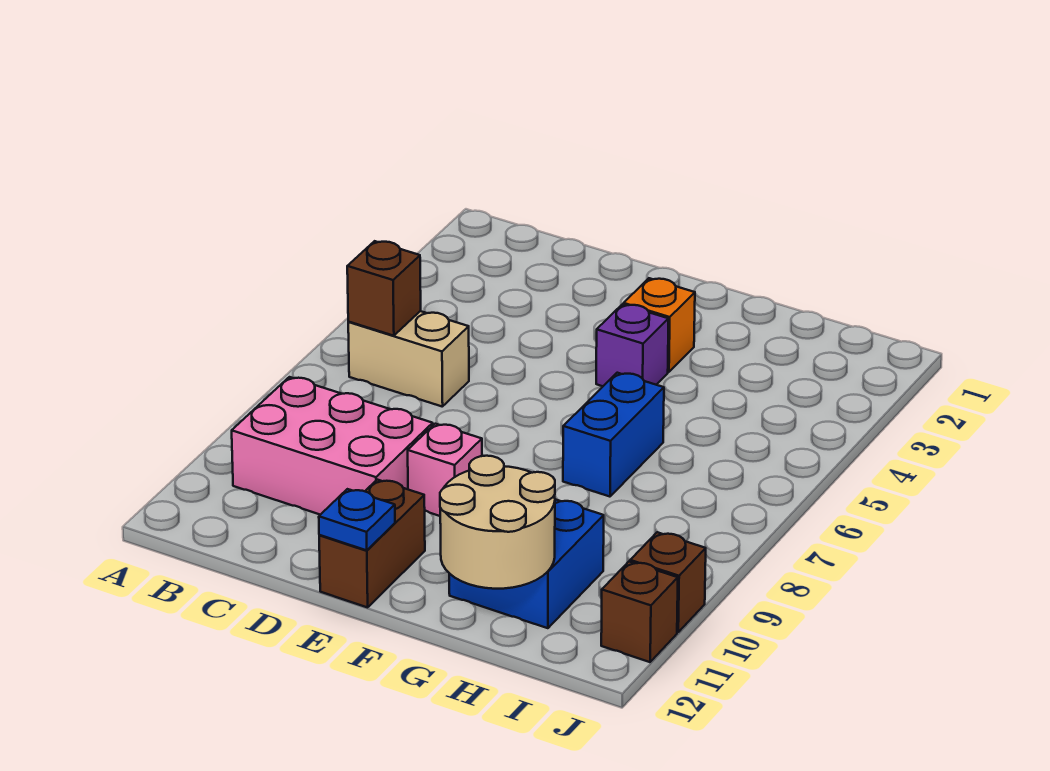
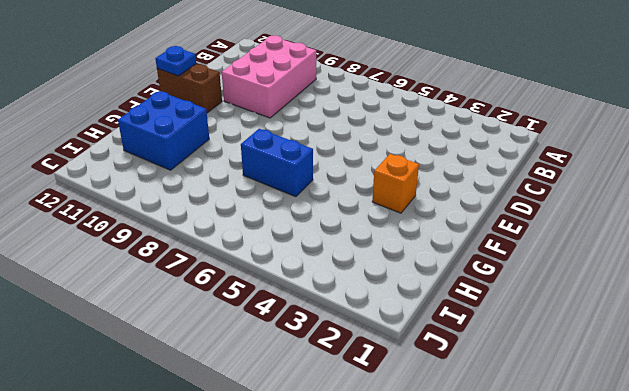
none -> tan 1x2 brick [348,311,469,407]
none -> pink 1x1 brick [408,424,482,516]
none -> purple 1x1 brick [596,304,669,386]

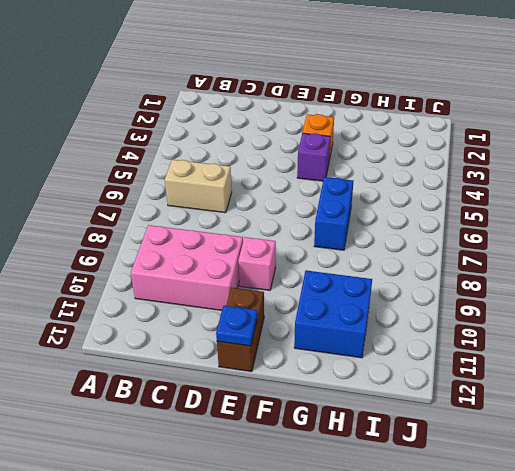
none -> brown 1x1 brick [630,532,706,632]
none -> brown 1x1 brick [601,562,678,662]
none -> brown 1x1 brick [347,241,421,336]

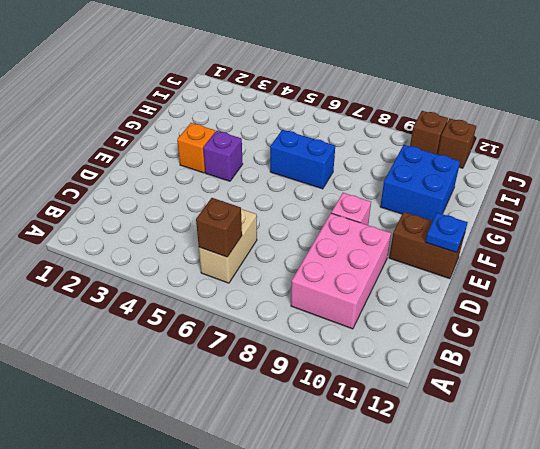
none -> tan 2x2 round brick [440,456,555,589]

